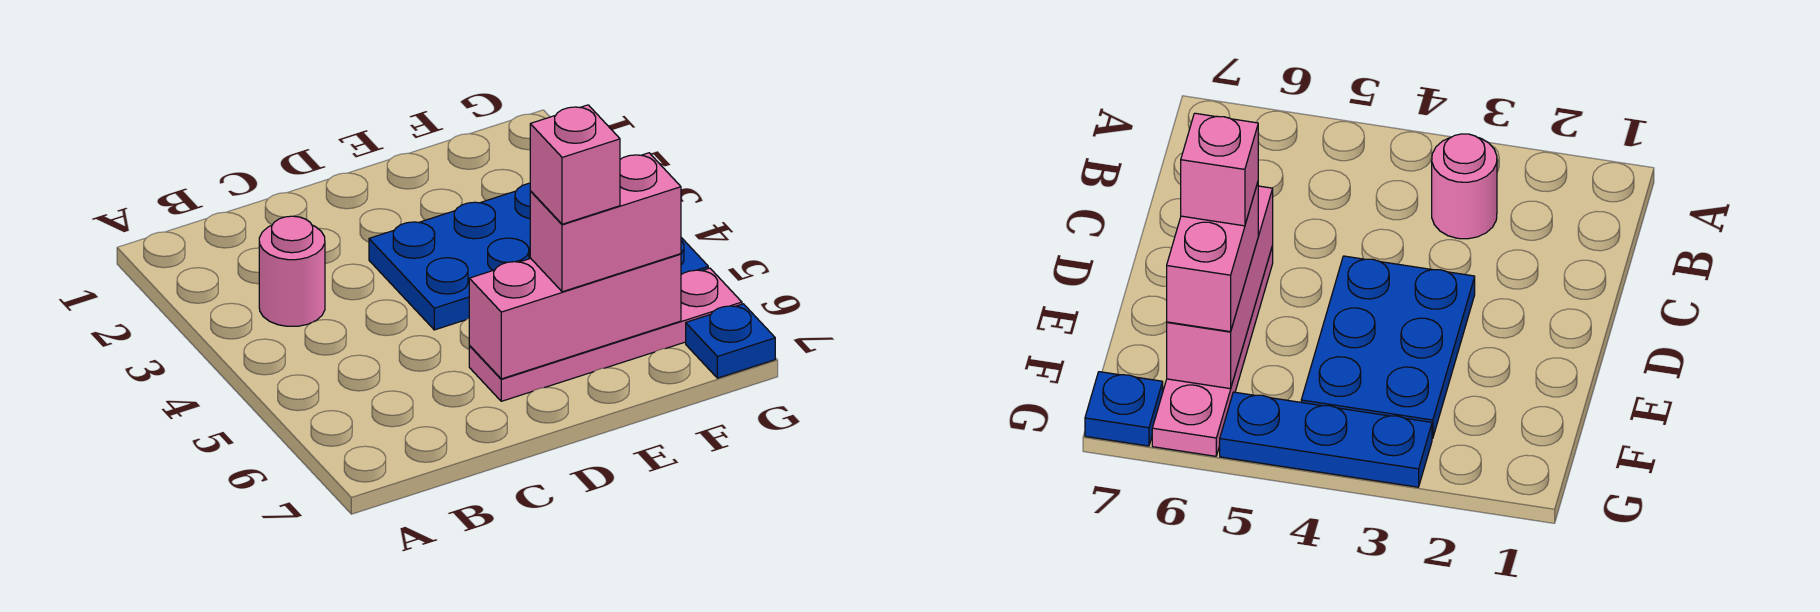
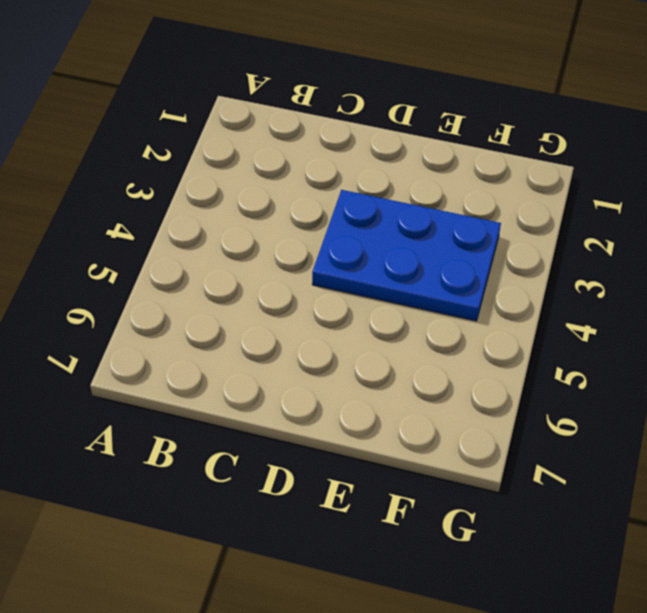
none -> pink 1x1 round brick [259,216,325,326]
none -> pink 1x4 plate [469,268,742,401]

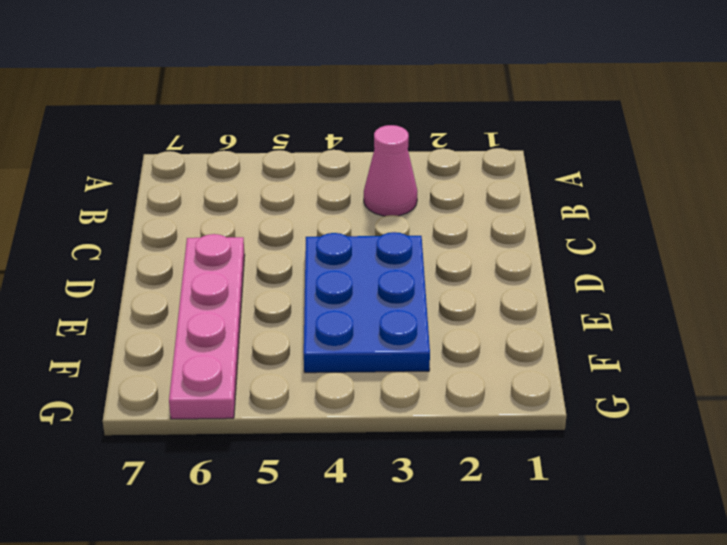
pink 1x1 cone [364,125,417,216] -> pink 1x1 round brick [259,216,325,326]
none -> blue 1x3 plate [1220,392,1432,487]
none -> blue 1x1 plate [686,304,775,378]

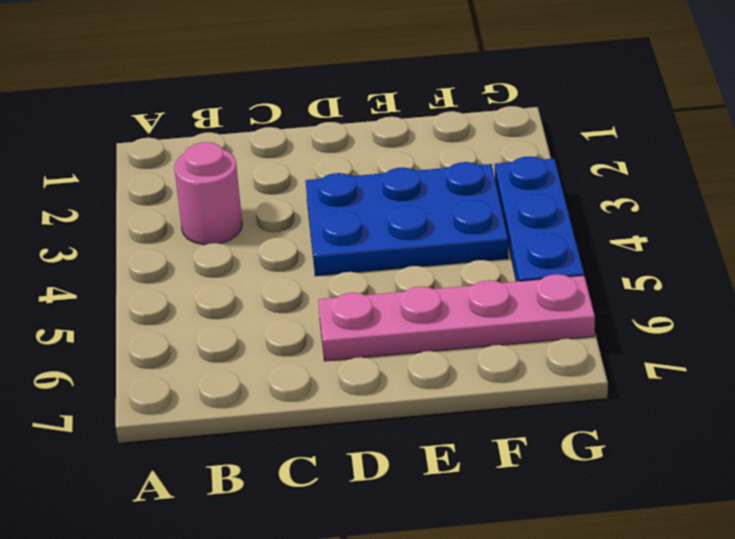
none -> blue 1x1 plate [686,304,775,378]
none -> pink 1x3 brick [469,254,681,379]

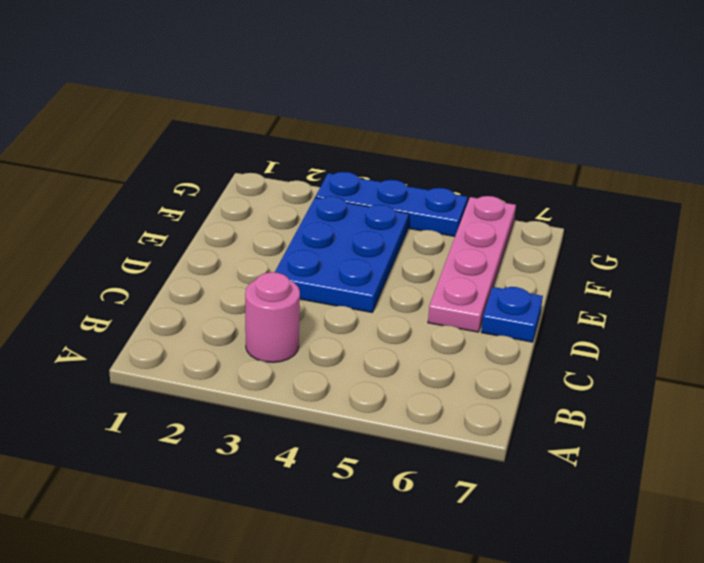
blue 1x1 plate [481,287,543,342] -> blue 1x1 plate moved to [686,304,775,378]
none -> pink 1x3 brick [469,254,681,379]
none -> pink 1x2 brick [530,153,681,292]

